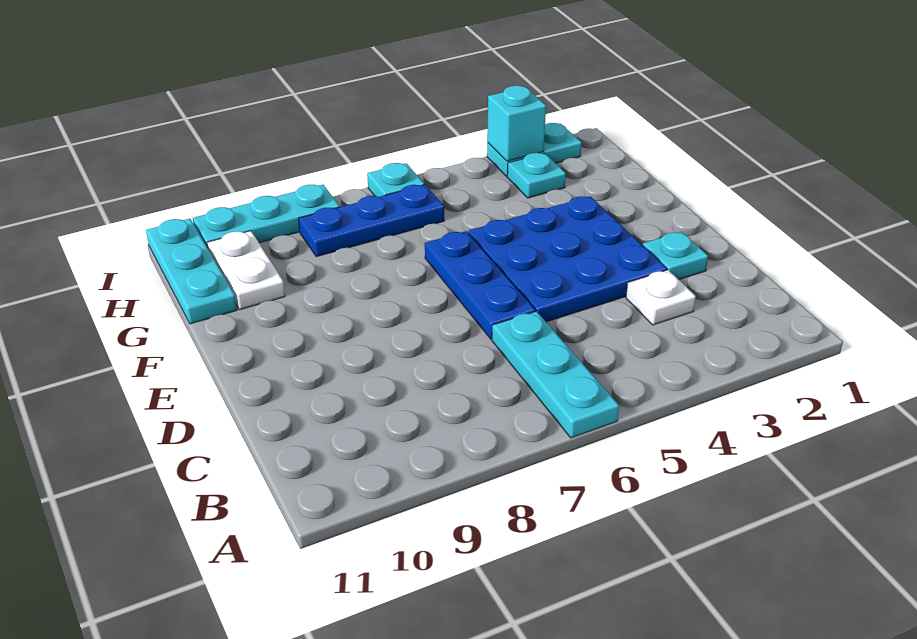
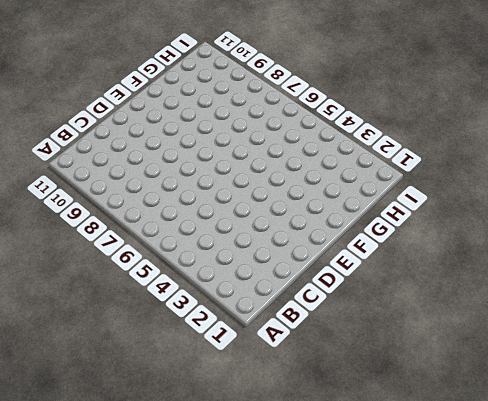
none -> cyan 1x3 plate [492,311,619,438]
none -> white 1x1 plate [626,270,696,325]
none -> cyan 1x1 plate [643,232,708,280]

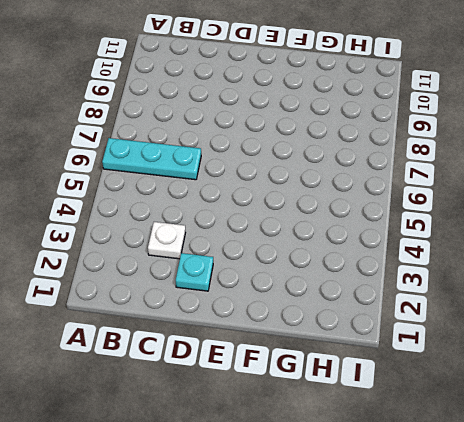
none -> blue 3x3 plate [468,196,667,322]
none -> blue 1x3 plate [425,231,535,339]
none -> white 1x2 plate [207,231,285,310]

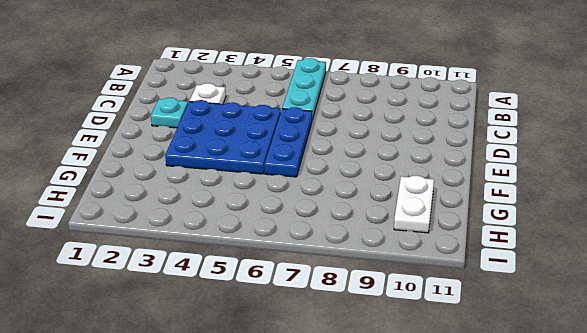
none -> cyan 1x3 plate [146,219,237,324]
none -> cyan 1x1 plate [507,153,566,198]
none -> blue 1x3 plate [299,185,444,257]

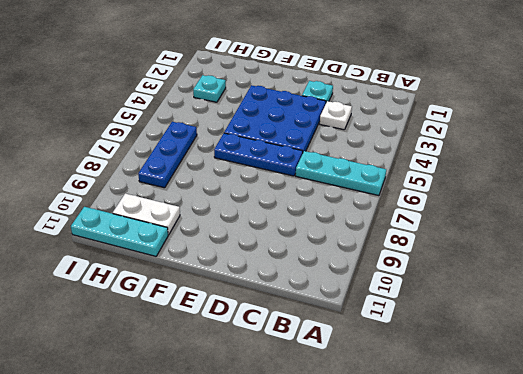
none -> cyan 1x2 plate [487,123,582,176]
none -> cyan 1x1 plate [367,163,424,197]
none -> cyan 1x3 plate [193,185,340,248]

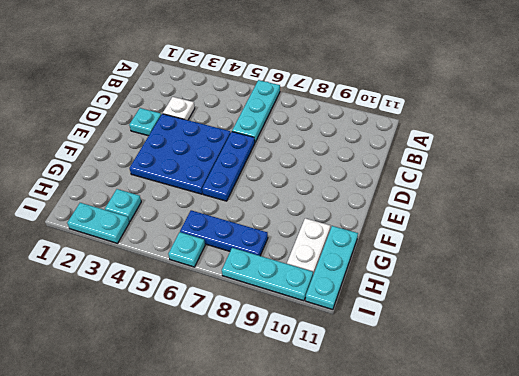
none -> cyan 1x1 brick [487,86,546,161]

